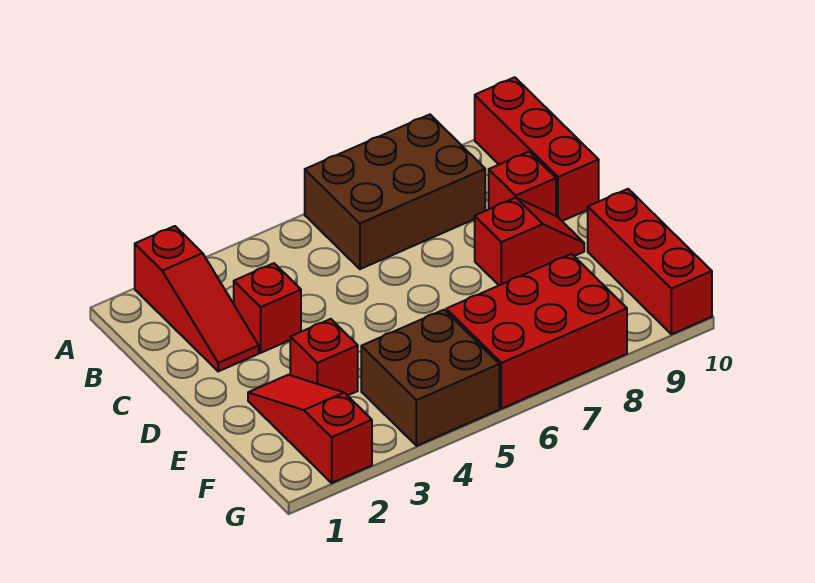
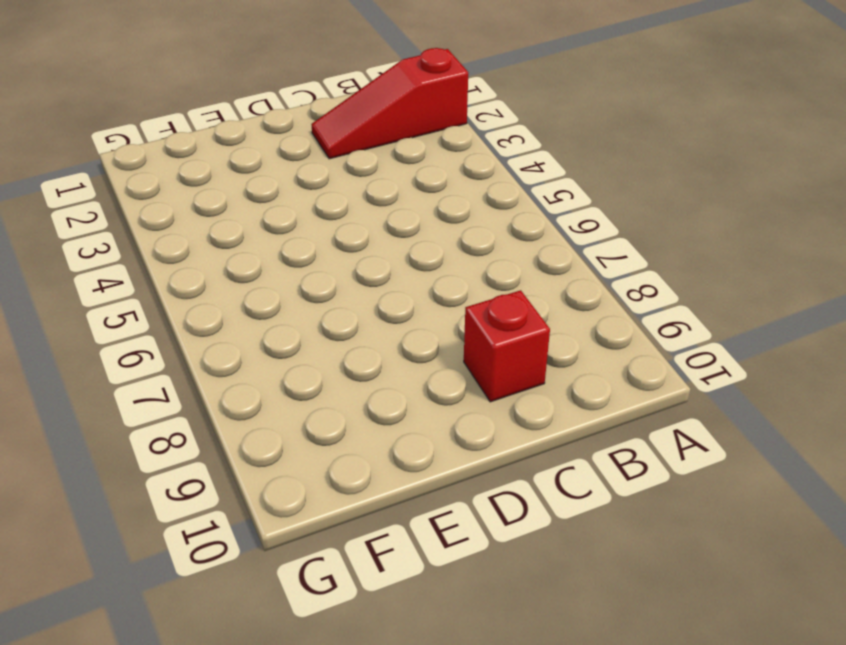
none -> brown 2x3 brick [305,115,485,269]
none -> red 1x3 brick [475,77,599,221]

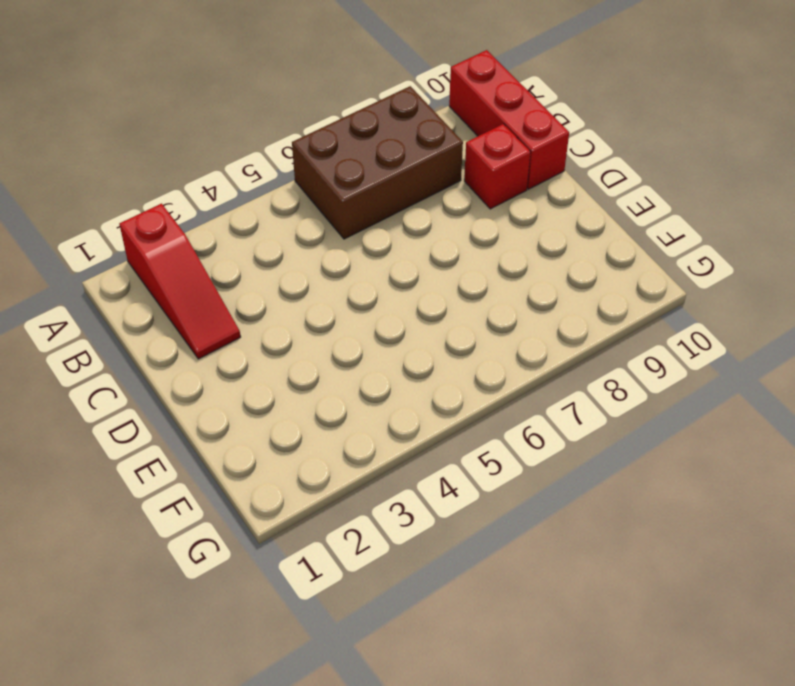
none -> red 1x1 brick [234,263,301,353]
none -> red 1x2 slope [475,198,584,285]

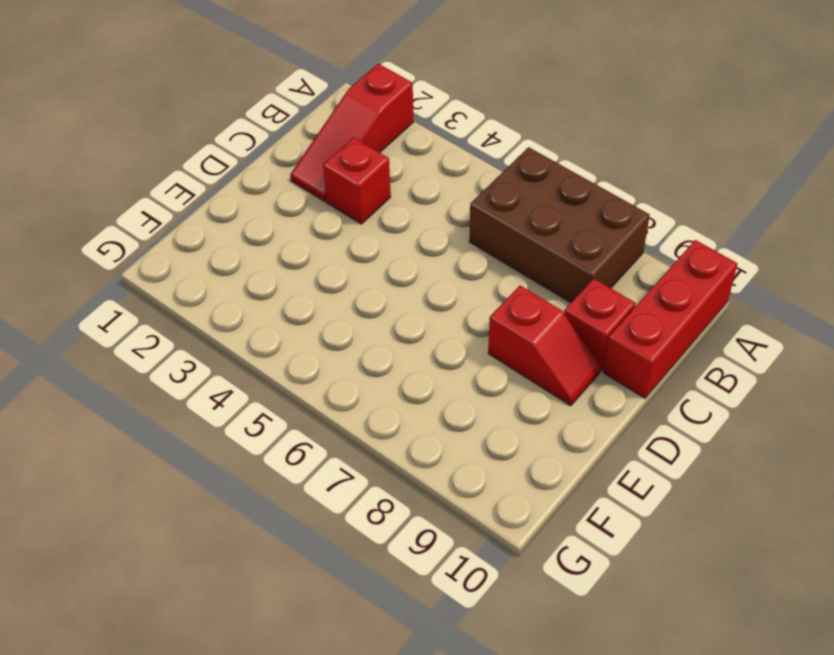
none -> red 1x3 slope [248,375,372,483]
none -> red 1x1 brick [290,319,358,396]

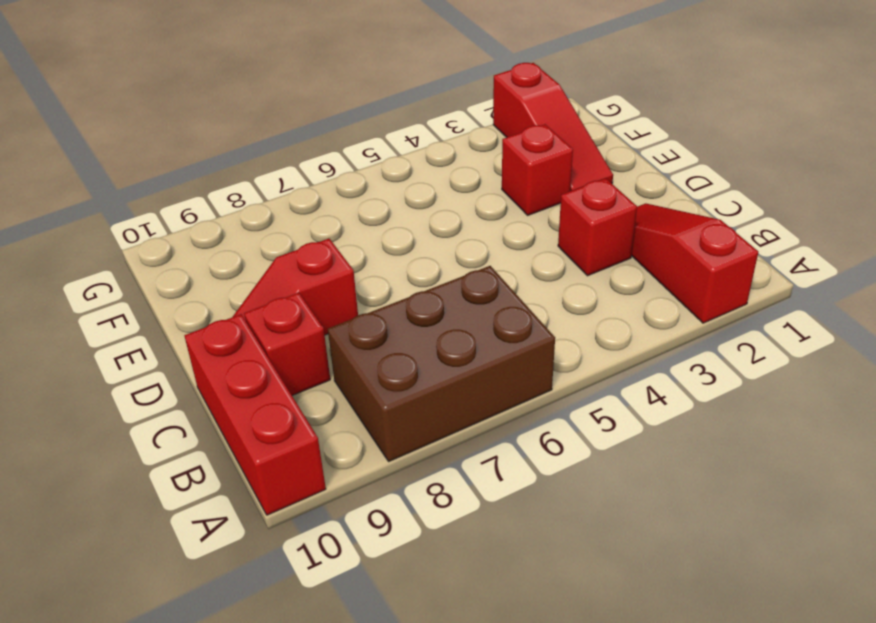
none -> red 1x3 brick [588,189,712,334]
none -> brown 2x2 brick [361,310,499,446]

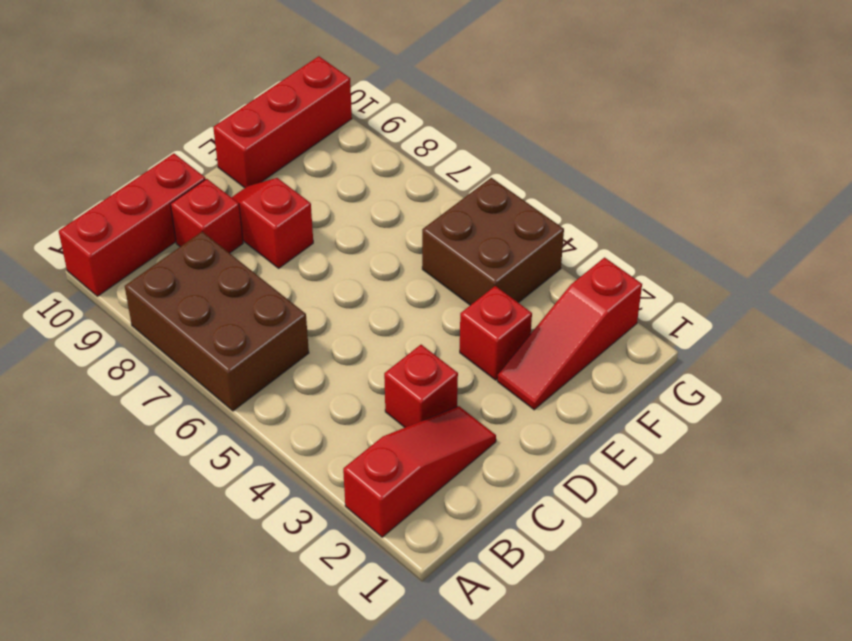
none -> red 2x3 brick [446,254,627,409]

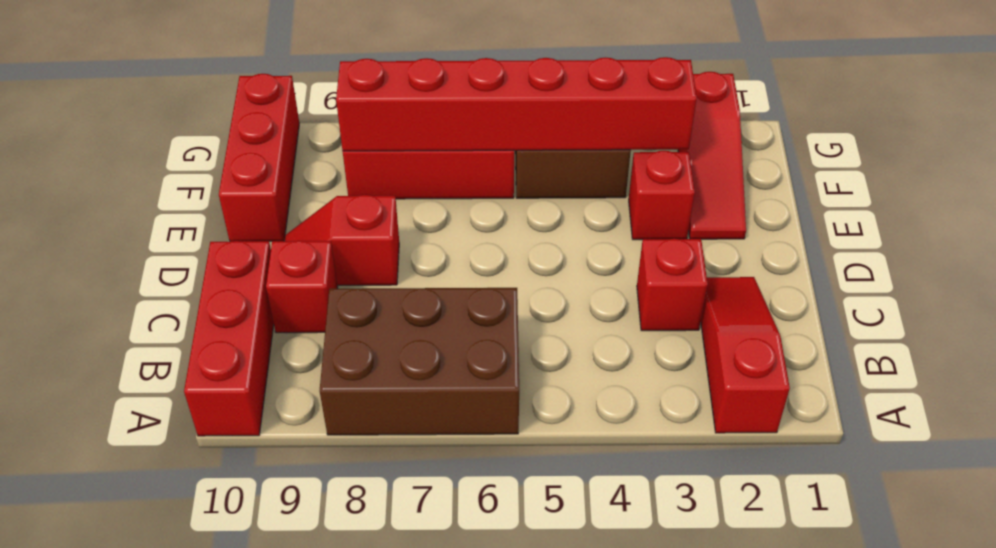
red 1x6 brick [336,57,697,151] -> none

